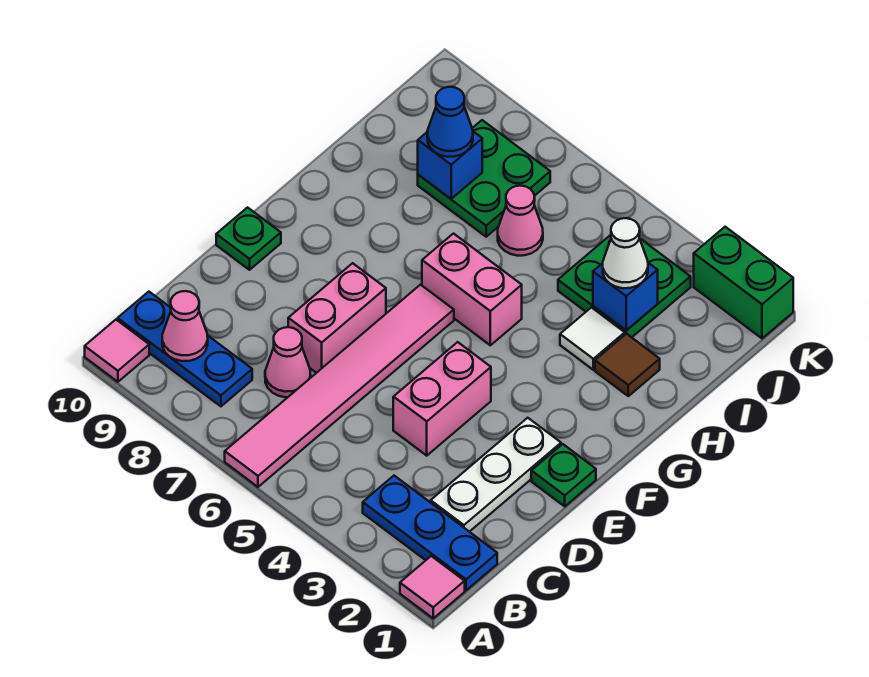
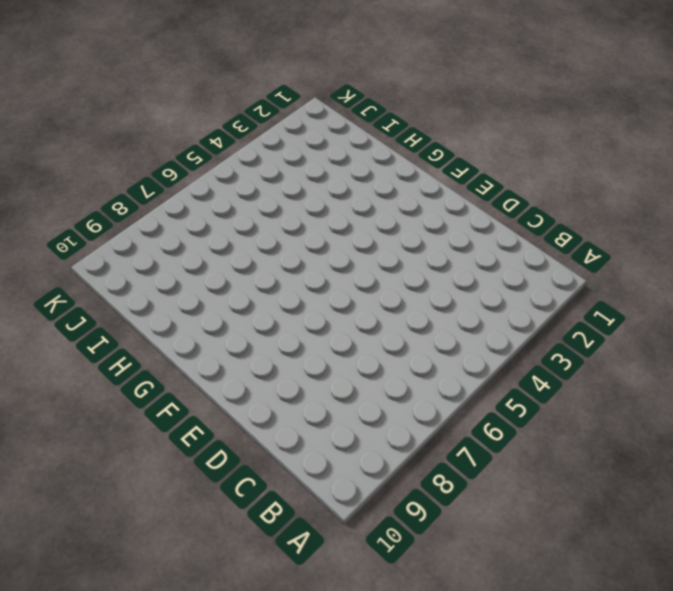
none -> pink 1x1 tile [400,556,465,618]
none -> pink 1x6 tile [225,285,454,487]
none -> pink 1x1 tile [85,320,149,382]

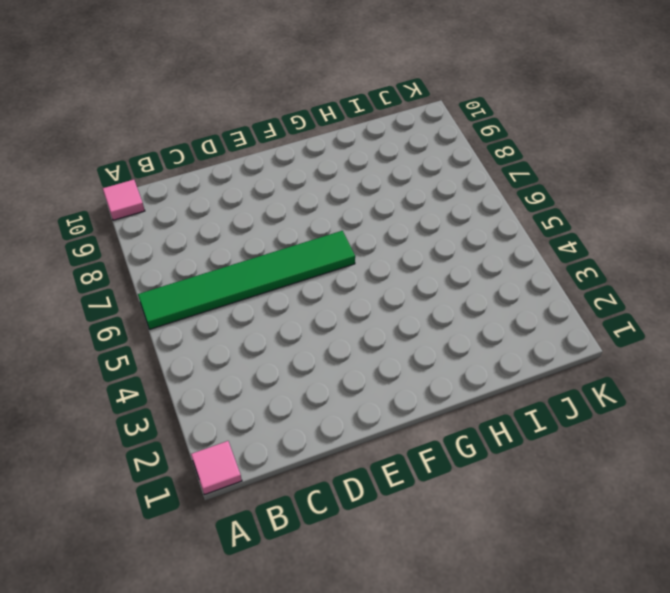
green 1x6 tile [138,231,355,329] -> pink 1x6 tile [225,285,454,487]
none -> blue 1x3 plate [363,476,497,590]
none -> blue 1x3 plate [118,292,252,406]
none -> white 1x3 plate [431,418,561,532]

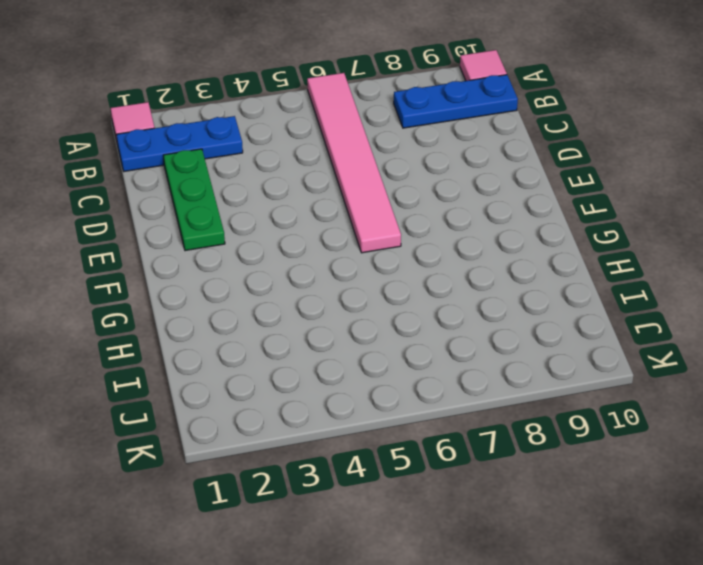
green 1x3 plate [163,149,225,251] -> white 1x3 plate [431,418,561,532]
none -> pink 1x1 cone [265,327,311,397]
none -> pink 1x2 brick [393,342,491,456]
none -> pink 1x2 brick [288,263,386,373]

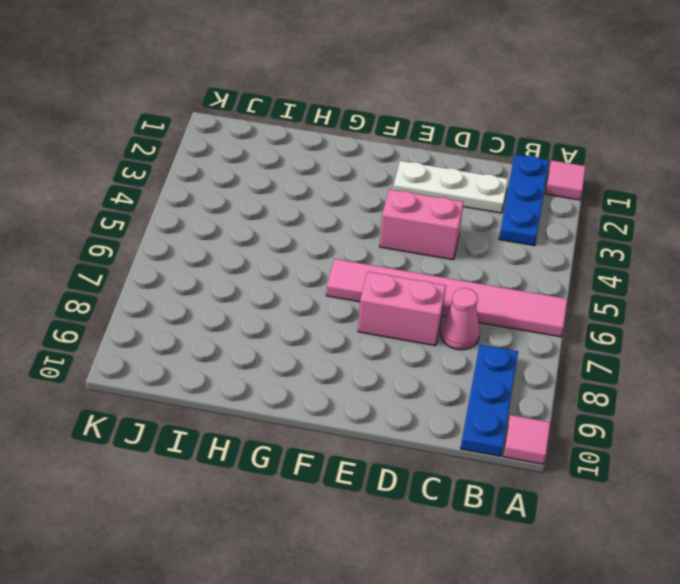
none -> green 1x1 plate [531,444,596,506]
none -> green 1x1 plate [216,208,281,270]
none -> pink 1x2 brick [422,234,522,345]

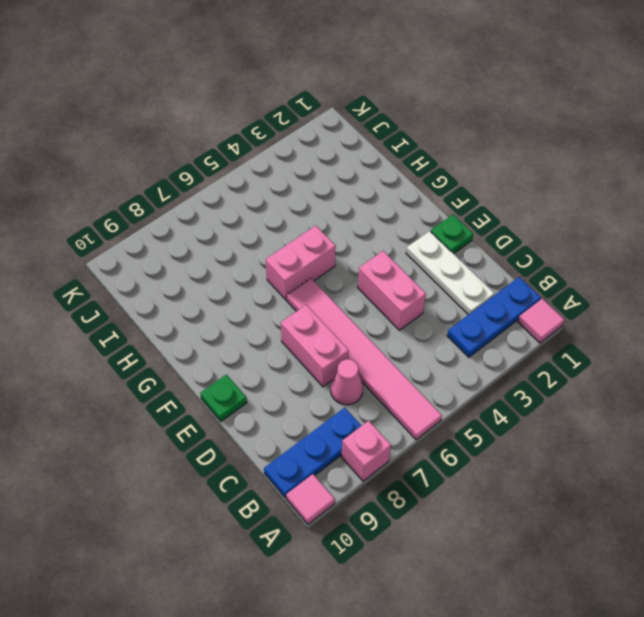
pink 1x1 brick [341,421,391,481] -> none
none -> brown 1x1 tile [595,334,660,396]
none -> white 1x1 tile [560,307,625,370]
none -> green 2x2 plate [558,235,691,337]

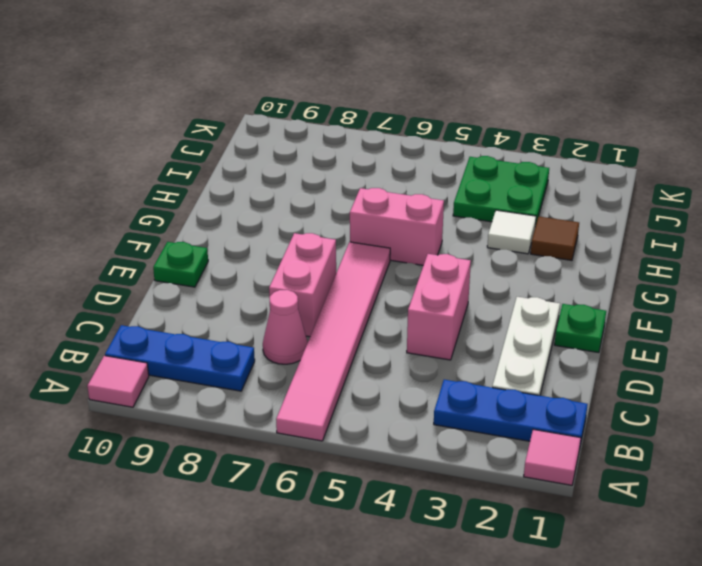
none -> pink 1x1 cone [498,186,543,256]
none -> green 2x2 plate [418,120,550,237]
none -> green 1x2 brick [694,227,793,338]

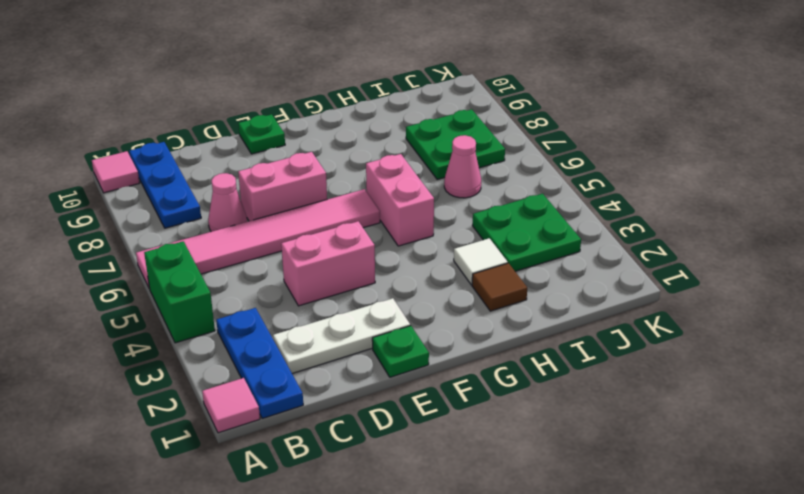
green 1x2 brick [144,241,215,343] -> green 1x2 brick moved to [694,227,793,338]
none -> pink 1x1 cone [162,291,208,361]
none -> blue 1x1 brick [593,263,658,330]
none -> blue 1x1 brick [418,132,482,199]

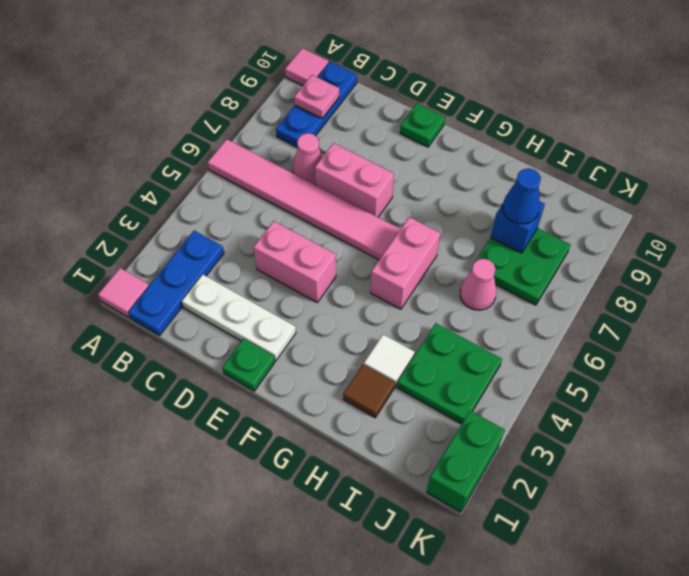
pink 1x1 plate [294,75,339,118] -> pink 1x1 cone [162,291,208,361]
none -> blue 1x1 brick [593,263,658,330]
none -> white 1x1 cone [603,218,648,288]

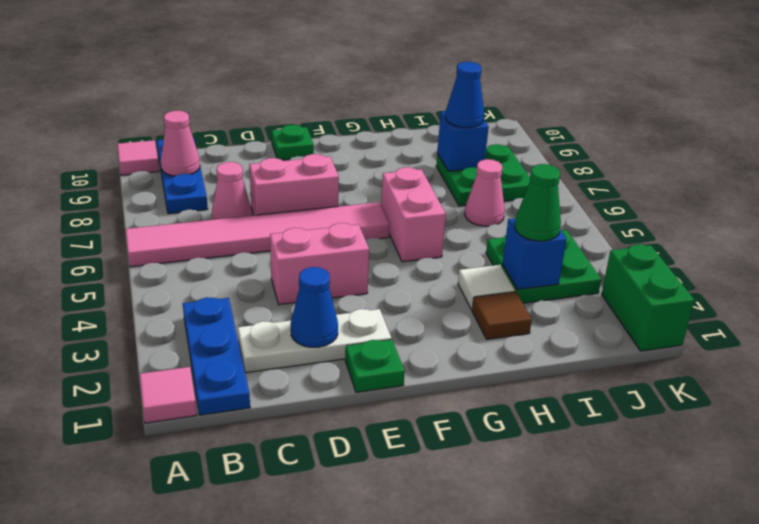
blue 1x1 cone [291,267,338,347] -> none
green 1x1 cone [515,164,561,241] -> white 1x1 cone [603,218,648,288]

